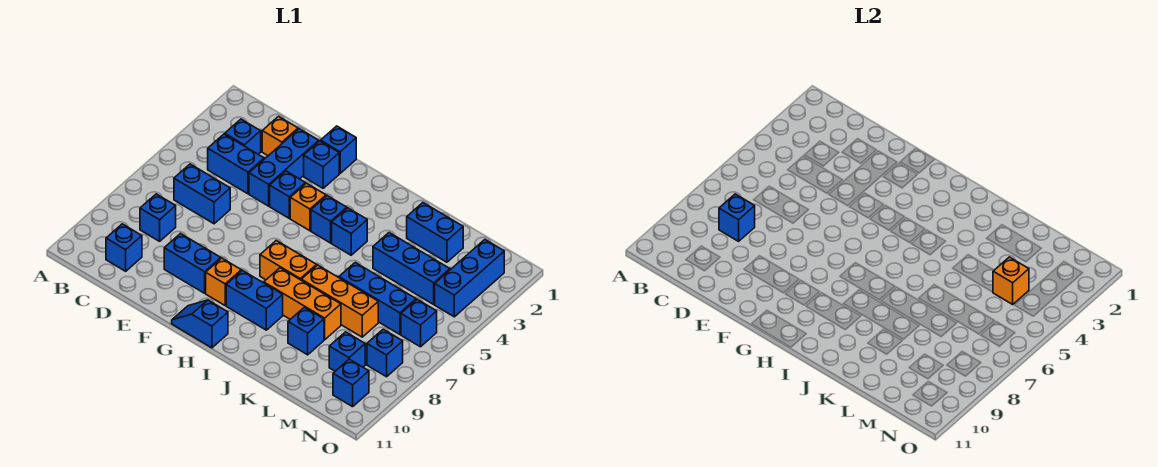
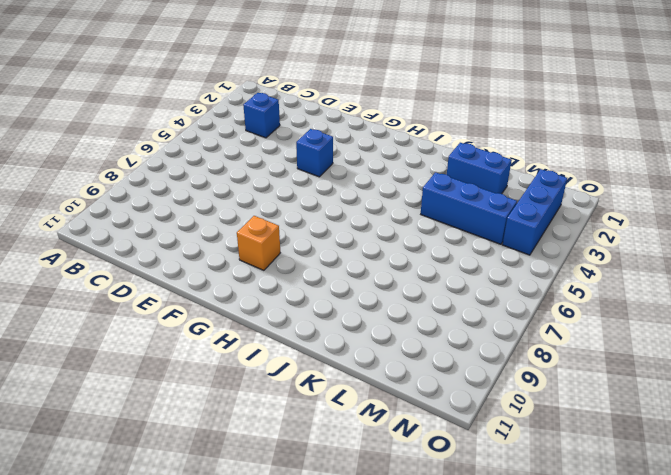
none -> blue 1x2 brick [208,134,264,194]
none -> blue 1x2 brick [174,164,230,224]
none -> blue 1x1 brick [140,194,176,241]
none -> blue 1x1 brick [106,224,142,271]

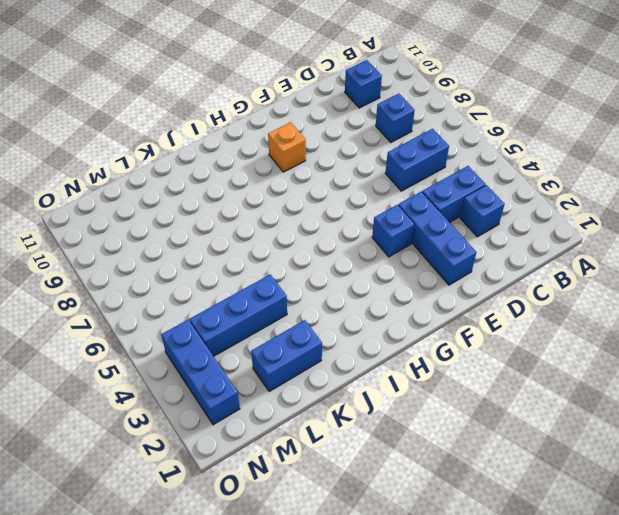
none -> orange 1x1 brick [262,117,298,156]
none -> blue 1x2 brick [164,234,221,293]
none -> blue 1x1 brick [321,126,356,173]
none -> blue 1x1 brick [304,141,339,188]

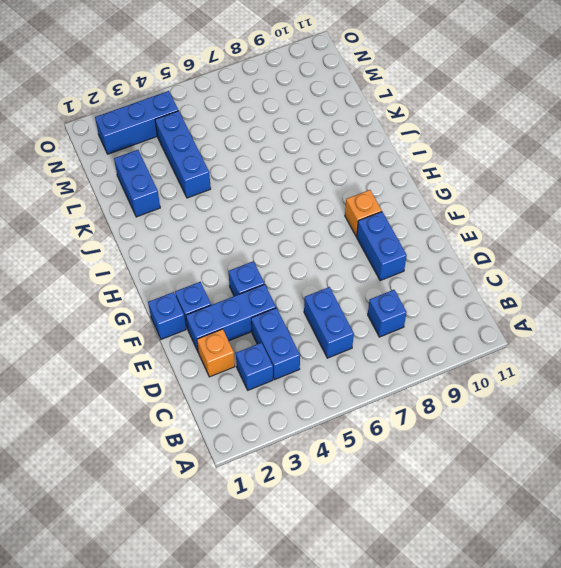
none -> blue 1x1 brick [106,224,142,271]
none -> orange 1x1 brick [290,183,326,231]
none -> blue 1x2 slope [172,300,228,348]
none -> blue 1x1 brick [311,196,347,243]

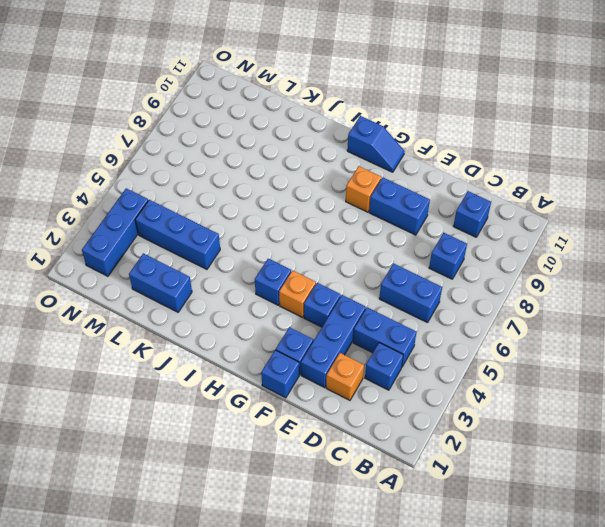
none -> orange 1x2 brick [260,241,317,280]
none -> blue 1x2 brick [226,270,283,330]
none -> blue 1x1 brick [332,208,367,255]
none -> orange 1x3 brick [264,268,341,340]

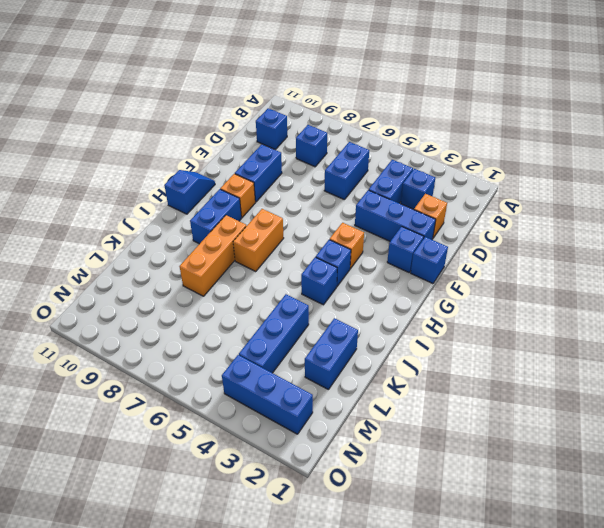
none -> blue 1x1 brick [270,171,305,218]
none -> orange 1x3 brick [301,265,378,337]
none -> blue 1x3 brick [339,263,416,334]
none -> blue 1x1 brick [288,307,324,355]

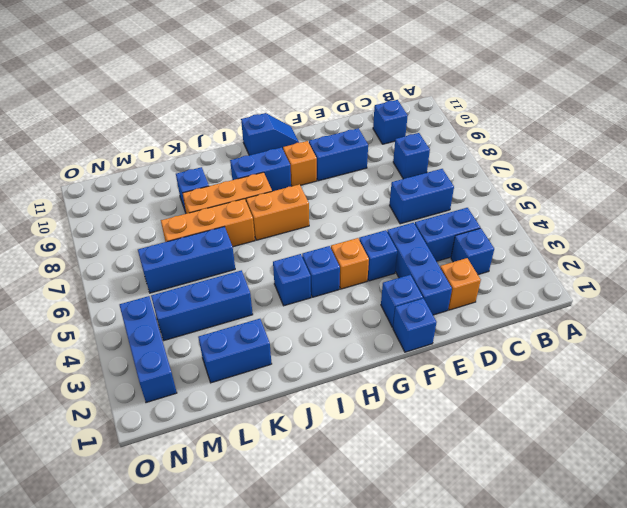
none -> blue 1x1 brick [329,332,365,371]
none -> blue 1x1 brick [401,299,437,347]
none -> blue 1x1 brick [367,329,403,377]
none -> blue 1x1 brick [333,359,369,407]

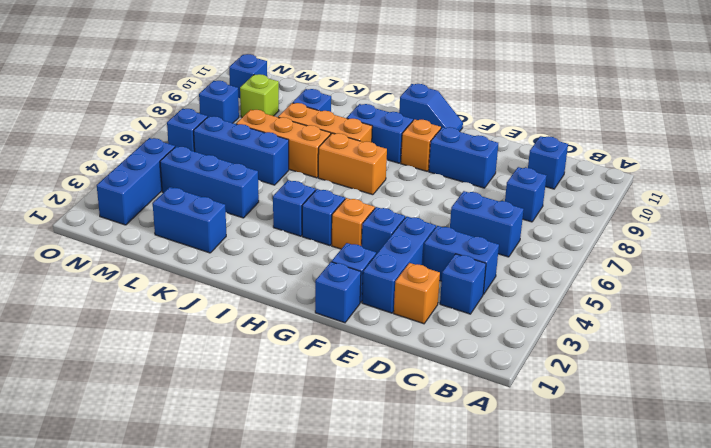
lime 1x1 brick [240,74,279,117] -> blue 1x1 brick [329,332,365,371]
none -> blue 1x1 brick [719,194,755,241]
none -> orange 1x1 brick [993,257,1029,304]

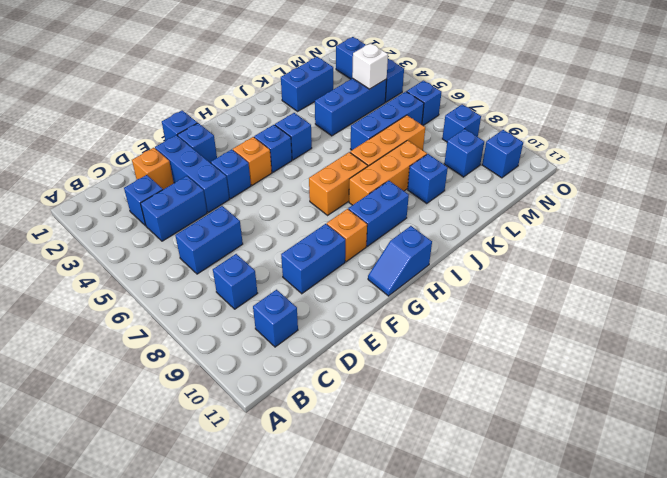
white 1x1 brick [352,43,388,89] -> orange 1x1 brick [993,257,1029,304]
none -> blue 1x1 brick [719,194,755,241]

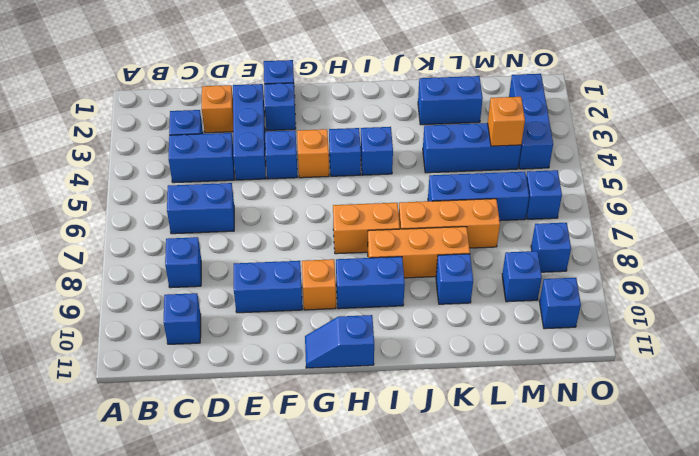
none -> blue 1x1 brick [719,194,755,241]

